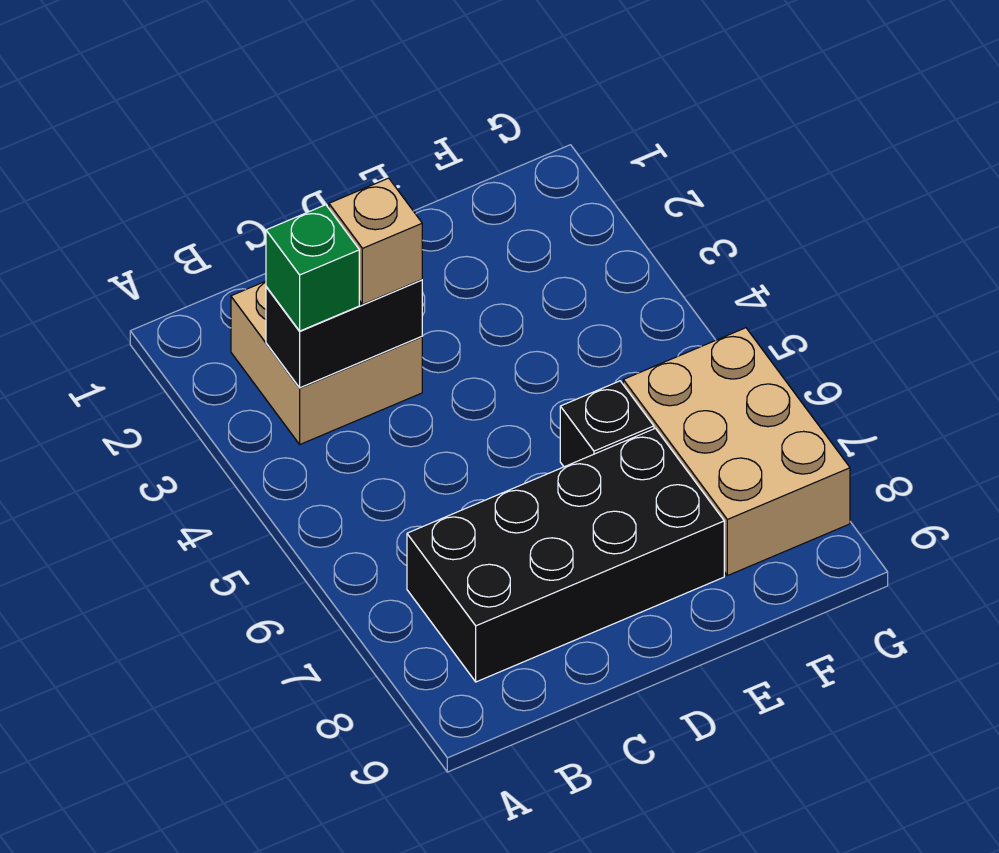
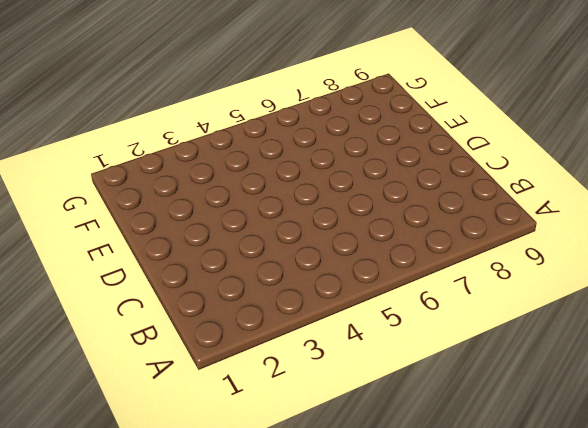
none -> tan 2x2 brick [231,281,422,444]
none -> black 2x4 brick [407,428,724,682]

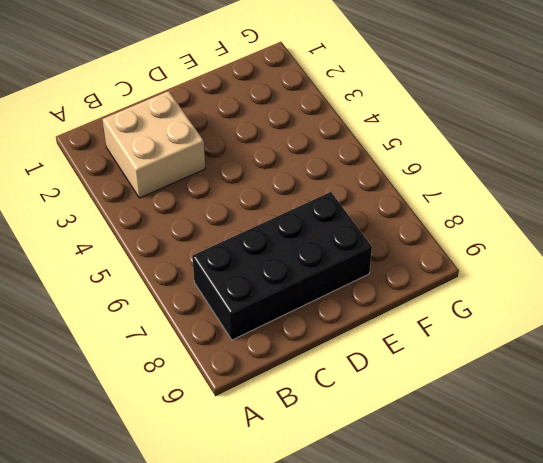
none -> black 1x1 brick [560,381,654,467]
none -> tan 2x3 brick [623,328,850,576]

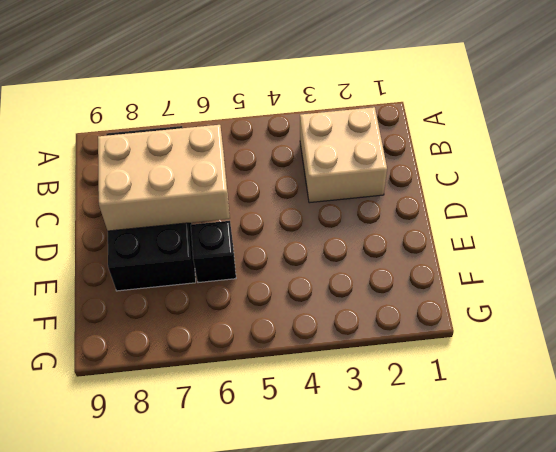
tan 2x3 brick [98,125,230,231] -> tan 2x3 brick moved to [623,328,850,576]
none -> black 1x2 brick [266,280,422,388]
none -> green 1x1 brick [266,205,359,331]

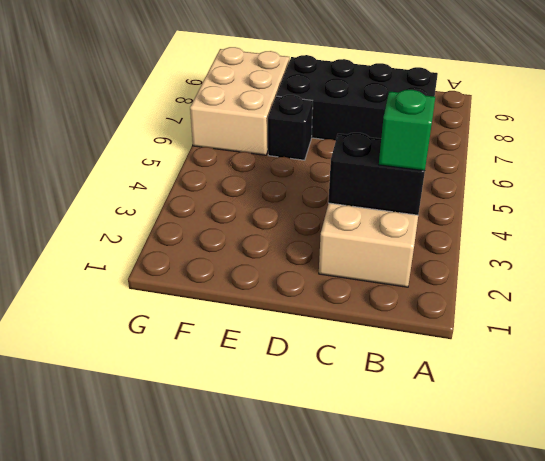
none -> tan 1x1 brick [329,178,422,305]

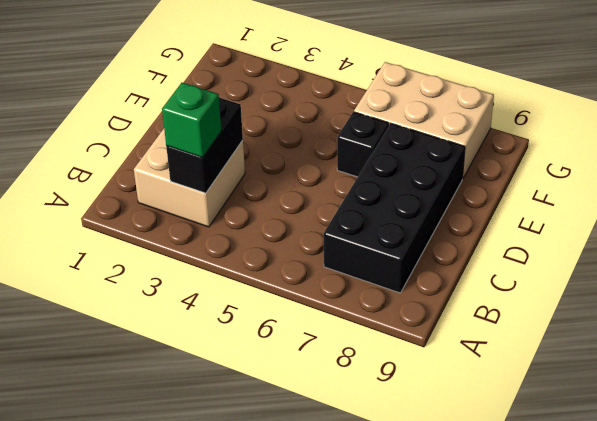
none -> tan 1x1 brick [329,178,422,305]

